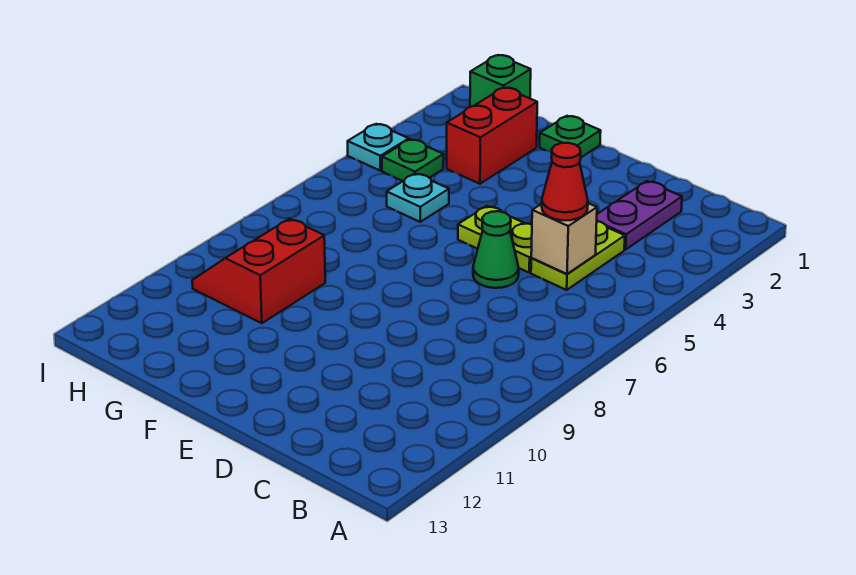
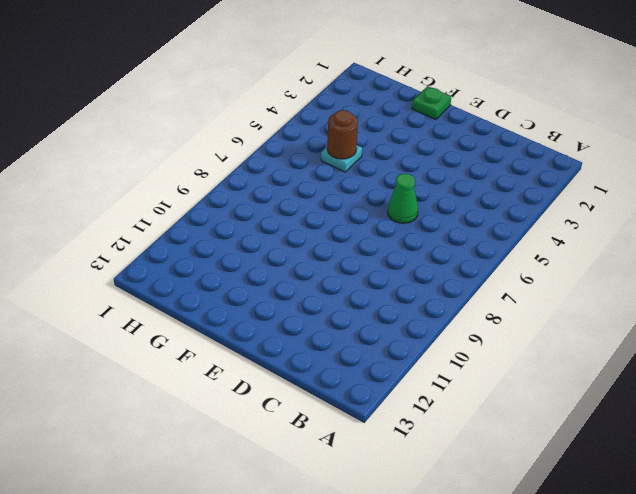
brown 1x1 round brick [327,110,358,159] -> none
none -> purple 1x2 plate [597,181,682,250]
none -> lime 1x2 plate [531,221,625,290]
none -> lime 1x2 plate [458,206,532,272]

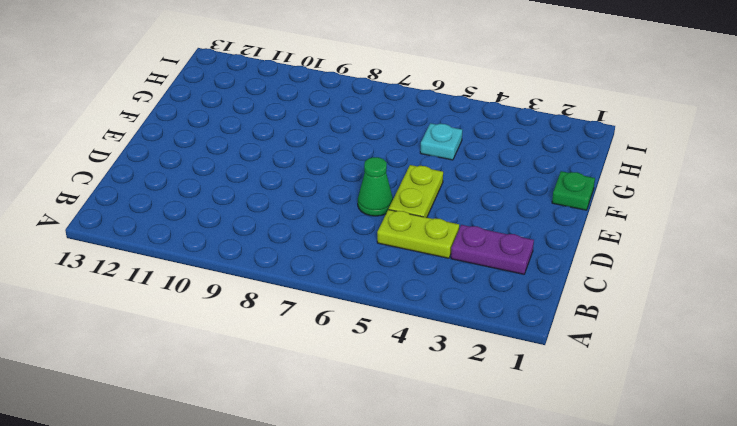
none -> red 1x2 brick [447,87,537,184]
none -> red 2x2 slope [192,219,325,323]
none -> green 1x1 brick [470,55,531,107]

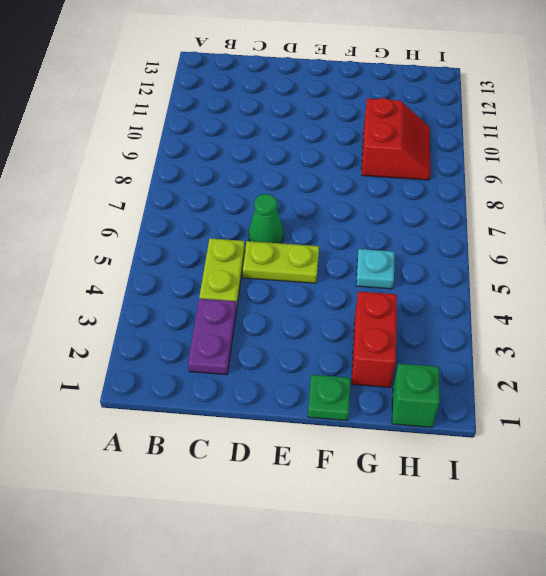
none -> green 1x1 plate [382,139,444,181]
none -> cyan 1x1 plate [348,124,409,171]
none -> tan 1x1 brick [531,203,597,274]

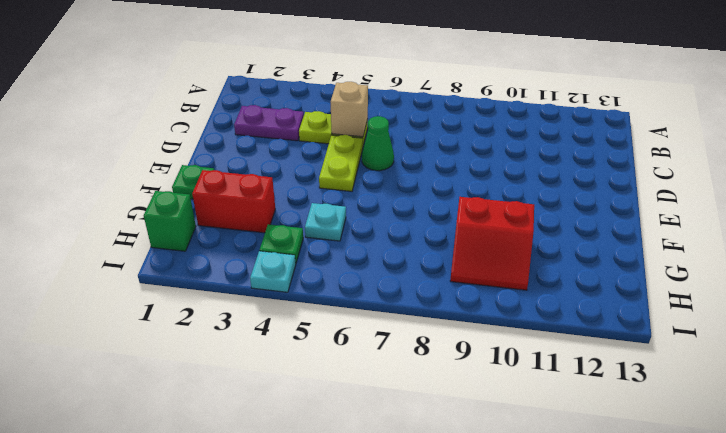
none -> red 1x1 cone [542,143,588,220]

